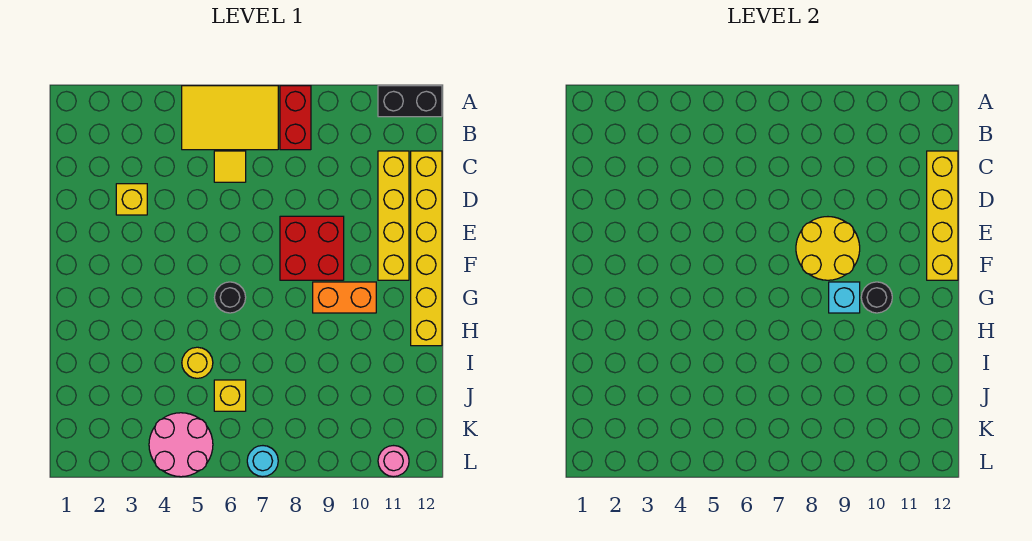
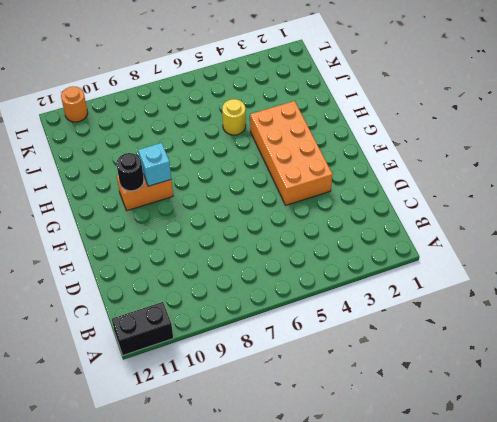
orange 2x4 brick [250,101,332,205] -> none
orange 1x1 round brick [61,86,88,122] -> pink 1x1 round brick [378,446,409,477]
none -> yellow 2x3 tile [182,86,278,150]
none -> red 1x2 brick [280,86,311,150]
none -> yellow 1x1 tile [214,151,246,182]

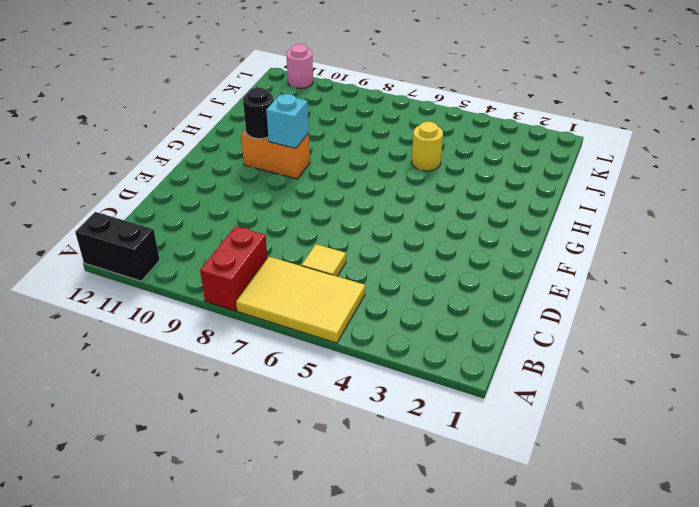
none -> yellow 1x4 brick [378,151,409,280]
none -> yellow 1x6 brick [411,151,442,346]
none -> yellow 1x1 brick [116,184,147,215]

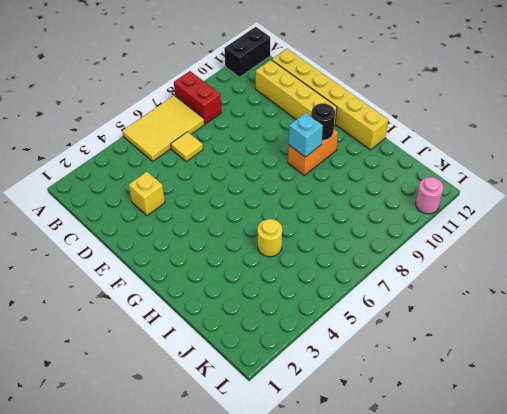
none -> red 2x2 brick [280,216,344,280]
none -> black 1x1 round brick [215,282,246,313]
none -> yellow 1x1 brick [214,380,246,411]

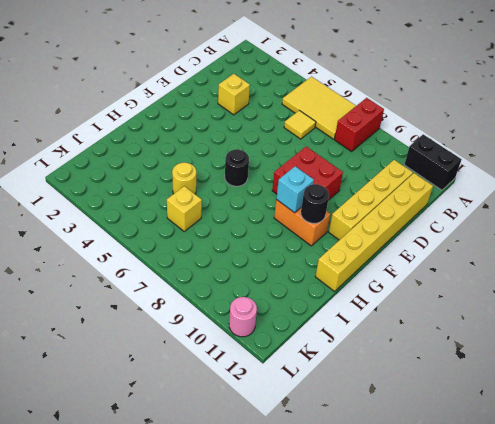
none -> pink 2x2 round brick [149,413,213,477]
none -> cyan 1x1 round brick [247,446,278,477]
none -> yellow 1x4 brick [927,151,958,280]

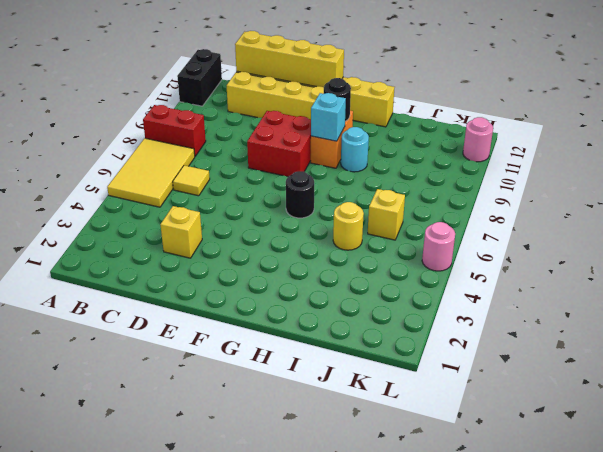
cyan 1x1 round brick [341,127,369,172] -> cyan 1x1 round brick moved to [247,446,278,477]
pink 1x1 round brick [422,222,455,271] -> pink 2x2 round brick [149,413,213,477]
none -> yellow 2x2 round brick [796,217,860,280]

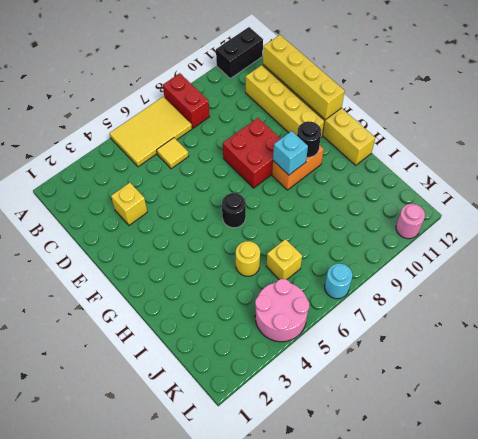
none -> yellow 2x2 round brick [796,217,860,280]

